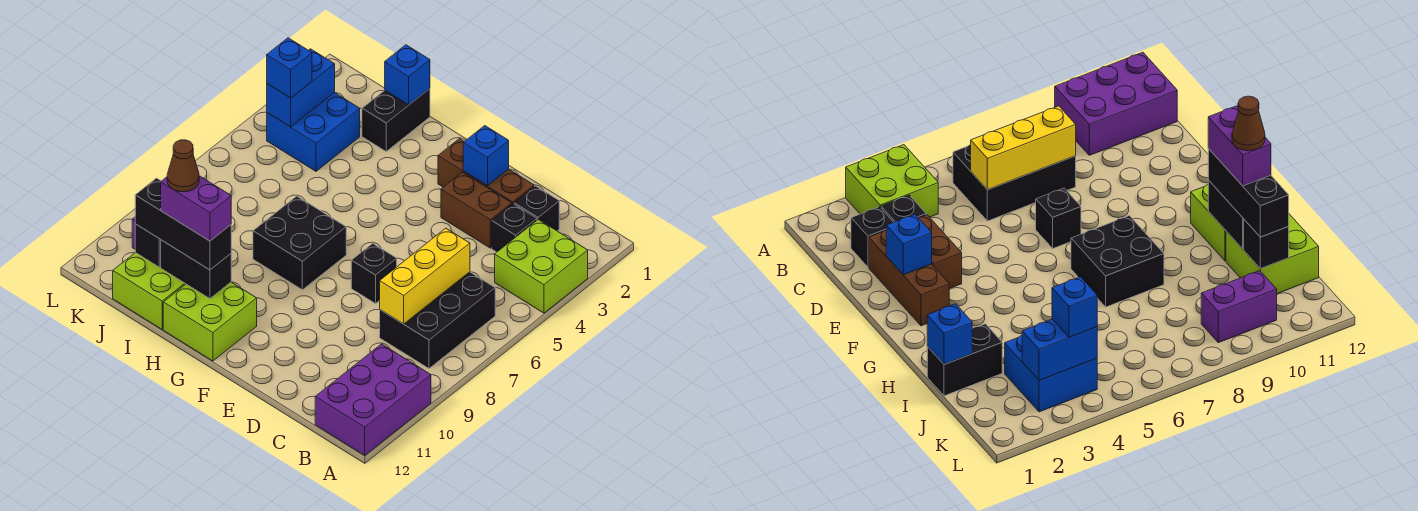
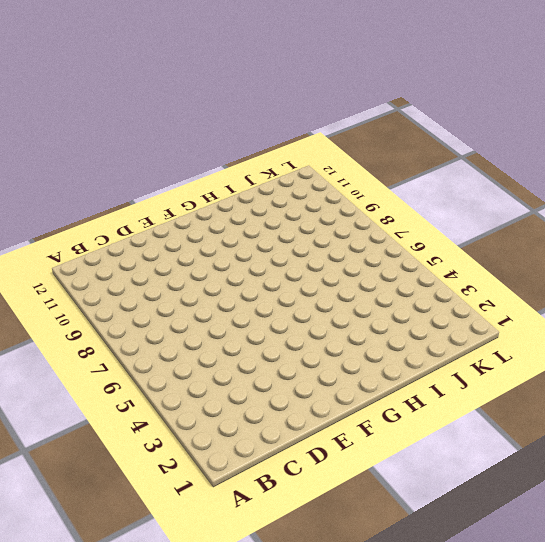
none -> lime 2x2 brick [495,219,588,313]
none -> purple 2x3 brick [315,344,431,455]
none -> black 2x3 brick [380,272,495,368]

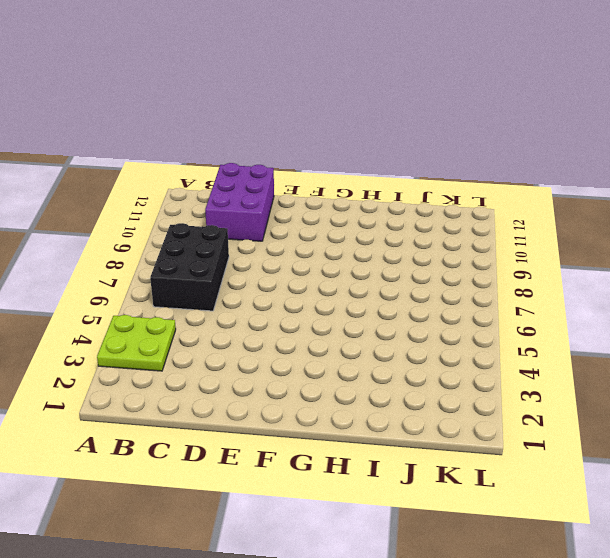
lime 2x2 plate [97,315,176,371] -> lime 2x2 brick [495,219,588,313]
purple 2x3 brick [205,163,274,241] -> purple 2x3 brick moved to [315,344,431,455]
none -> black 1x1 brick [514,186,559,231]
none -> black 1x1 brick [492,204,537,252]
none -> brown 1x3 brick [438,139,534,204]

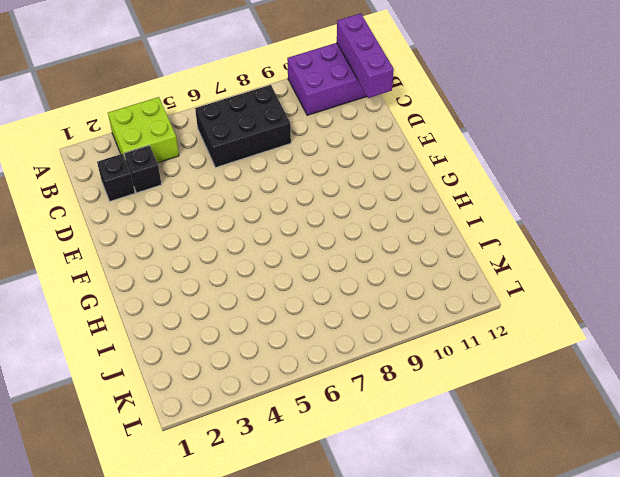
purple 1x3 brick [337,13,394,98] -> none
none -> brown 1x3 brick [438,139,534,204]
none -> brown 1x2 brick [441,172,512,248]
none -> black 1x1 brick [351,243,397,304]

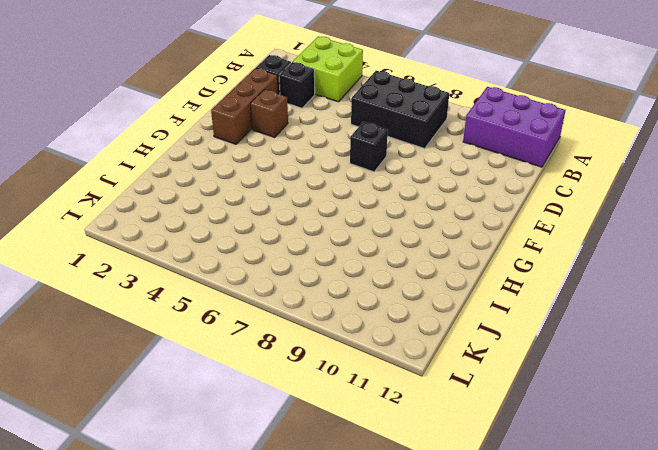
brown 1x1 brick [250,90,288,137] -> brown 1x2 brick [441,172,512,248]
none -> black 2x2 brick [253,196,346,290]
none -> lime 2x2 brick [163,282,257,361]
none -> black 1x2 brick [362,89,430,151]

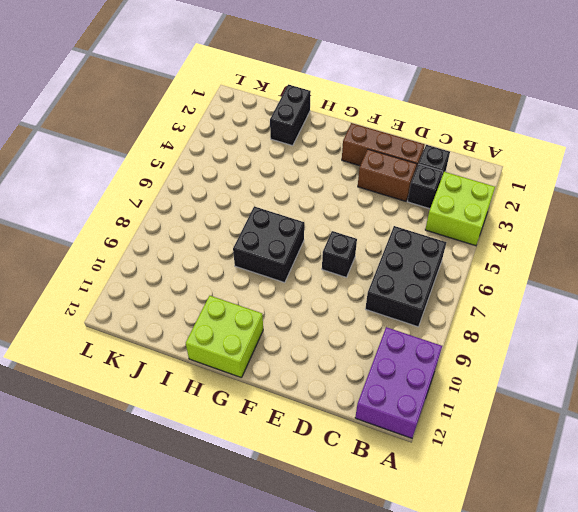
none -> lime 2x2 brick [113,253,185,329]
none -> blue 2x2 brick [267,93,360,171]
none -> purple 1x2 brick [1201,271,1277,343]

